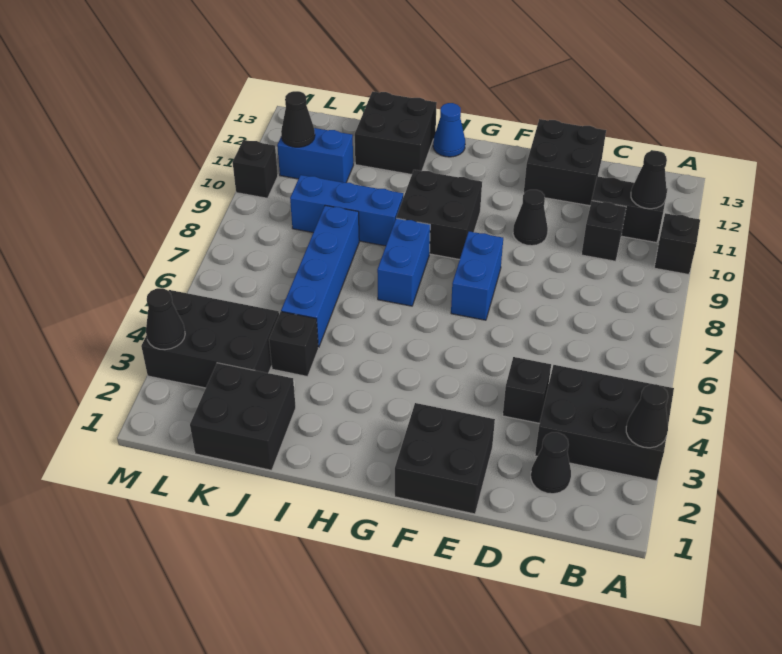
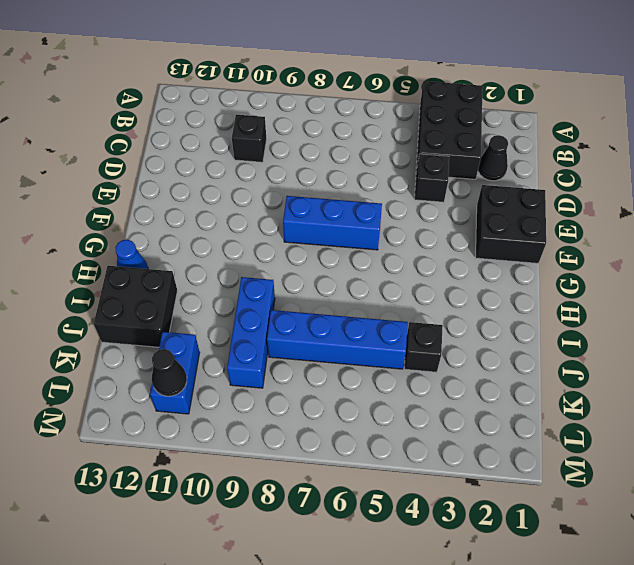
blue 1x3 brick [283,196,382,250] -> blue 1x2 brick [451,231,503,320]
none -> black 1x1 brick [654,213,700,274]
none -> black 1x2 brick [592,176,667,243]
none -> black 2x2 brick [524,119,606,206]

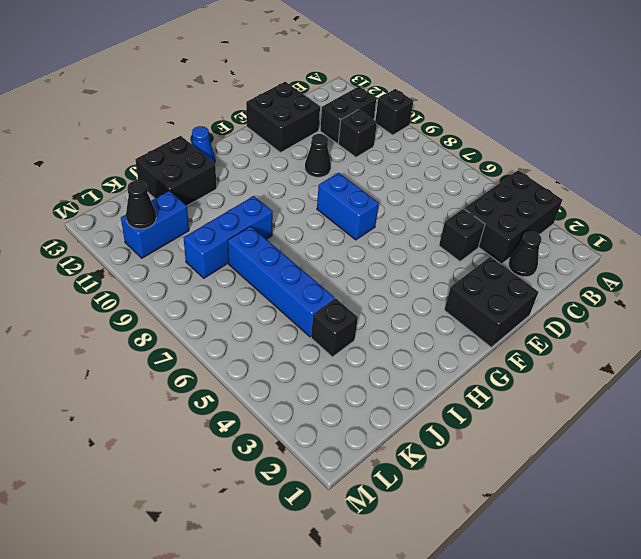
none -> black 2x2 brick [396,170,482,260]
none -> blue 1x2 brick [377,218,430,306]
none -> black 2x2 brick [190,363,296,470]

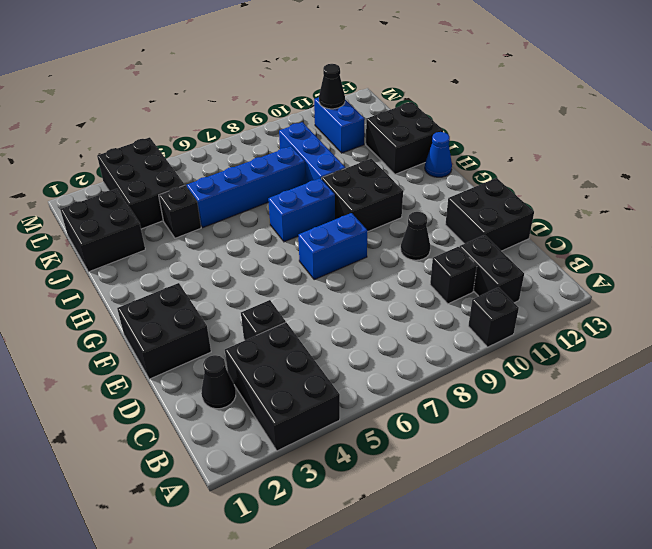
none -> black 1x1 brick [233,140,278,198]
none -> black 1x1 cone [626,384,668,448]
none -> black 1x1 cone [631,151,667,209]

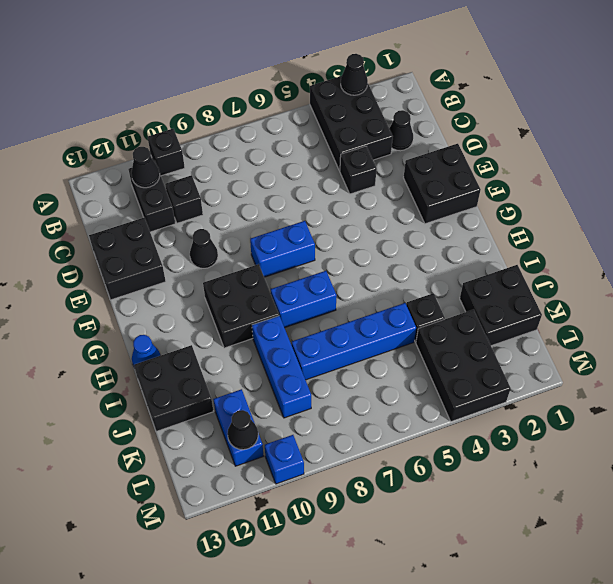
blue 1x1 brick [265,435,304,484] -> black 1x1 brick [233,140,278,198]
none -> black 1x1 cone [146,288,185,350]

